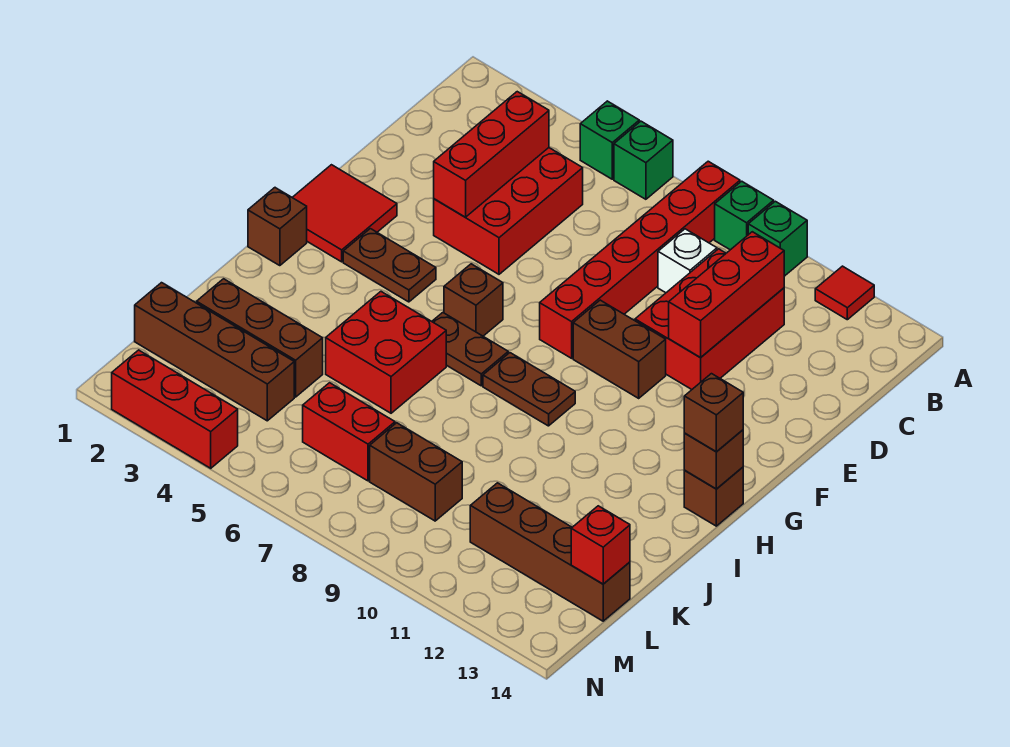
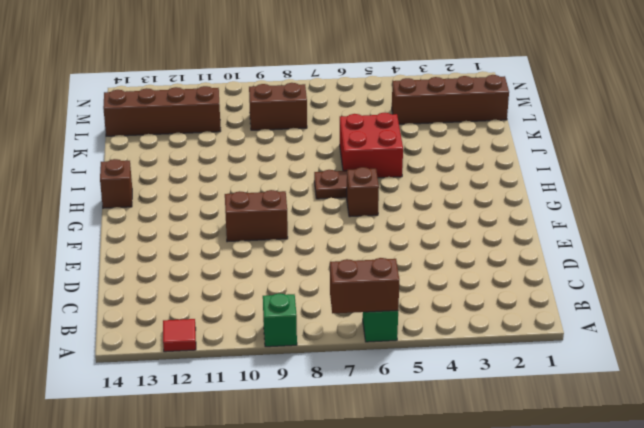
brown 1x2 brick [330,258,399,313] -> none
none -> green 1x1 brick [580,101,639,179]
none -> red 1x6 brick [540,161,740,358]
none -> green 1x1 brick [748,201,807,276]

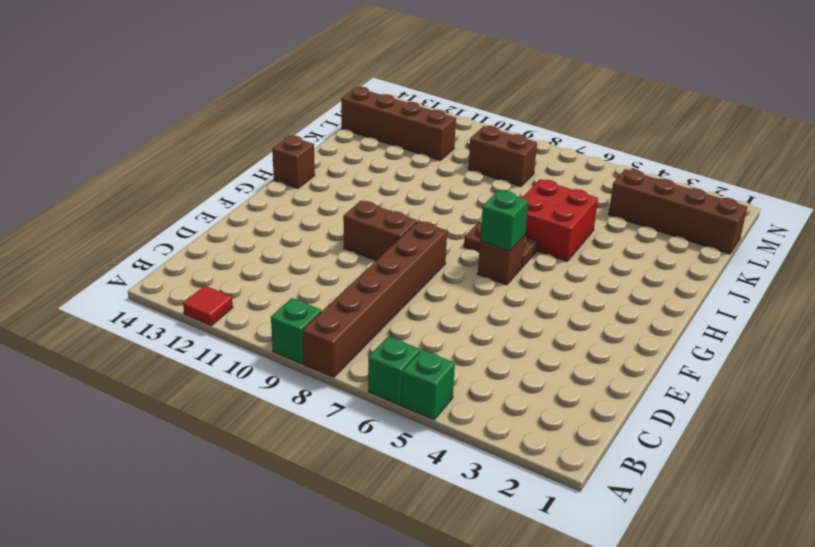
brown 1x6 brick [303,221,447,377] -> red 1x6 brick [540,161,740,358]
green 1x1 brick [480,190,528,251] -> green 1x1 brick moved to [748,201,807,276]
none -> red 2x3 brick [434,148,583,274]
none -> white 1x1 brick [658,229,717,293]
none -> red 2x3 brick [635,249,784,389]

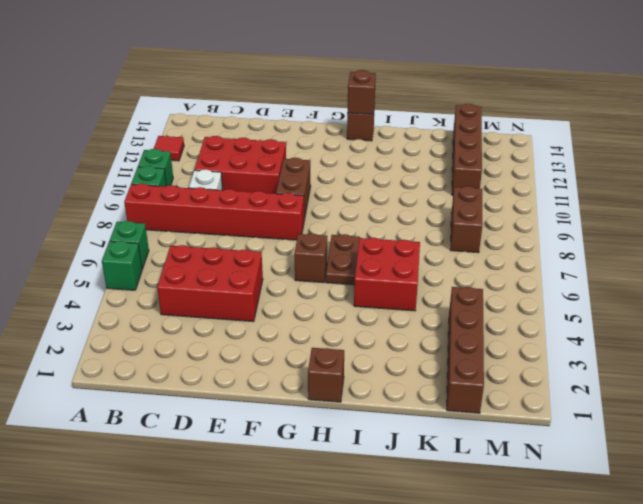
none -> red 2x2 tile [292,165,397,262]
none -> brown 1x2 plate [343,229,436,302]
none -> brown 1x2 plate [483,353,575,426]

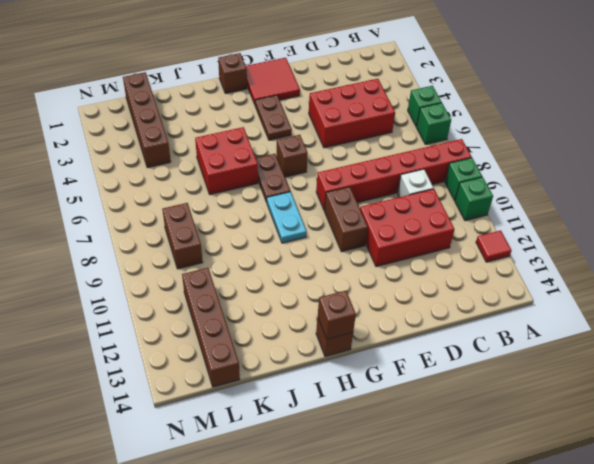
cyan 1x2 plate [267,192,306,243] -> brown 1x2 plate [483,353,575,426]
none -> brown 1x3 brick [197,279,323,397]
none -> red 1x2 brick [303,383,395,481]
none -> red 1x3 brick [112,350,238,468]

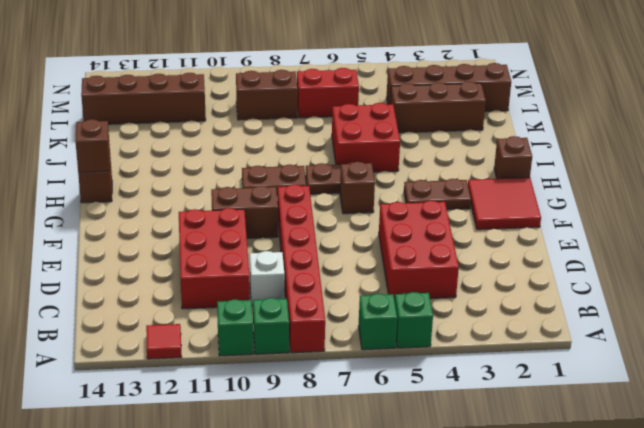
none -> red 1x3 brick [112,350,238,468]
none -> red 1x3 brick [434,92,549,217]
none -> red 1x3 brick [669,232,784,358]

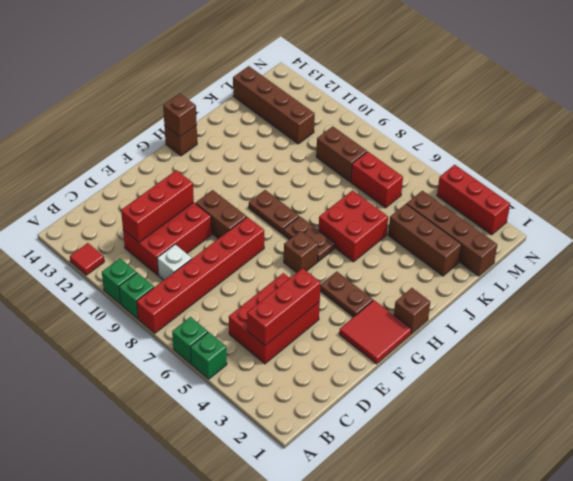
none -> red 1x1 brick [571,506,630,584]
none -> brown 1x1 brick [684,374,743,452]

